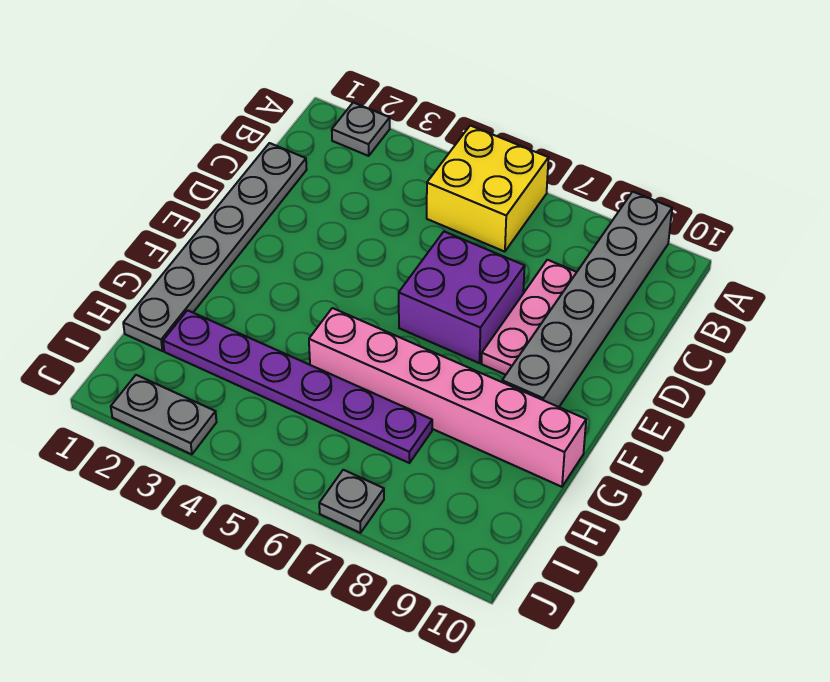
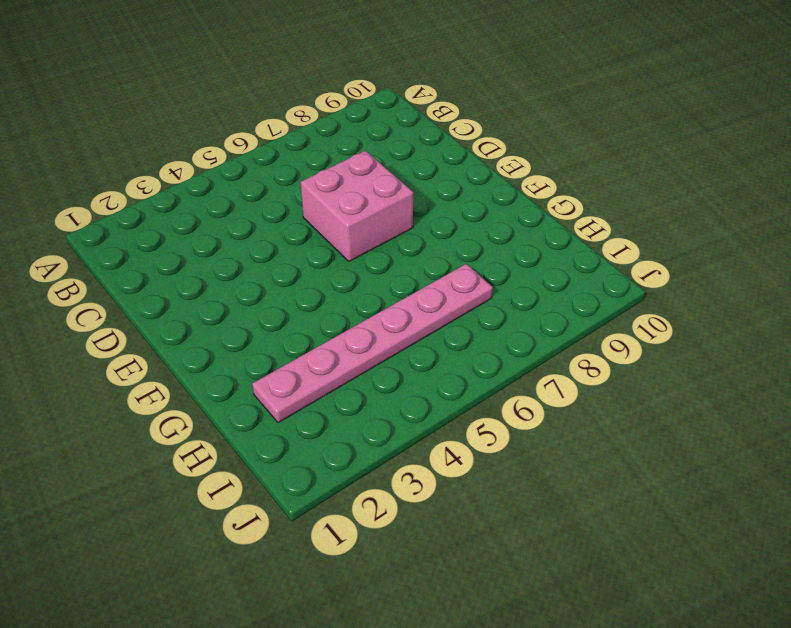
pink 2x2 brick [301,151,413,262] -> purple 2x2 brick [399,232,525,363]
pink 1x6 plate [252,264,493,423] -> purple 1x6 plate [163,310,432,463]
none -> grey 1x1 plate [332,102,390,156]
none -> yellow 2x2 brick [427,125,548,252]

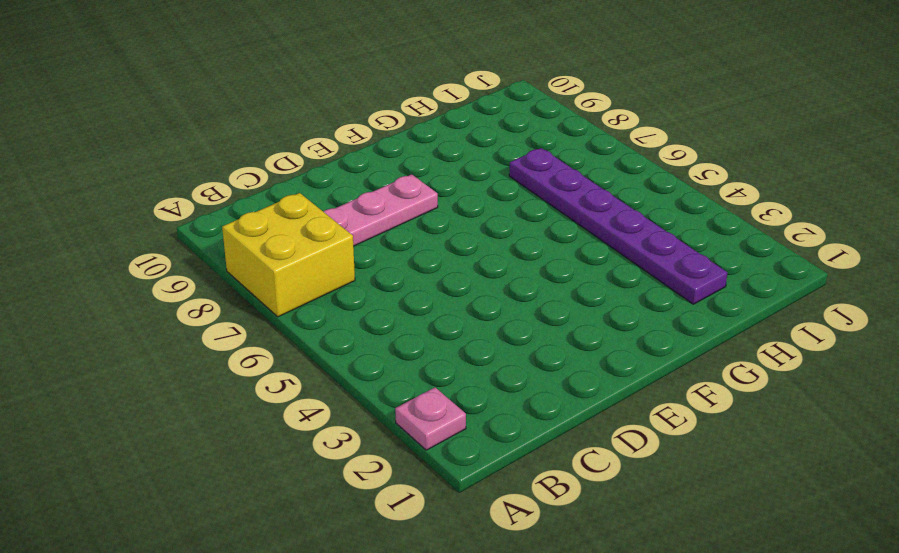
pink 1x1 plate [395,388,466,450] -> grey 1x1 plate [332,102,390,156]
yellow 2x2 brick [222,193,355,317] -> yellow 2x2 brick moved to [427,125,548,252]
none -> grey 1x6 brick [502,192,672,407]
none -> grey 1x6 plate [123,143,307,351]

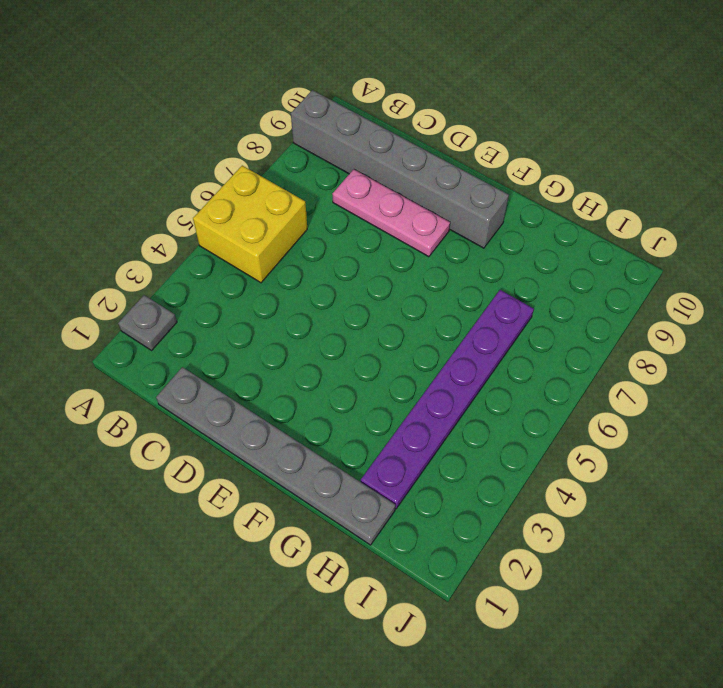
none -> purple 2x2 brick [399,232,525,363]
none -> pink 1x6 brick [309,308,586,487]

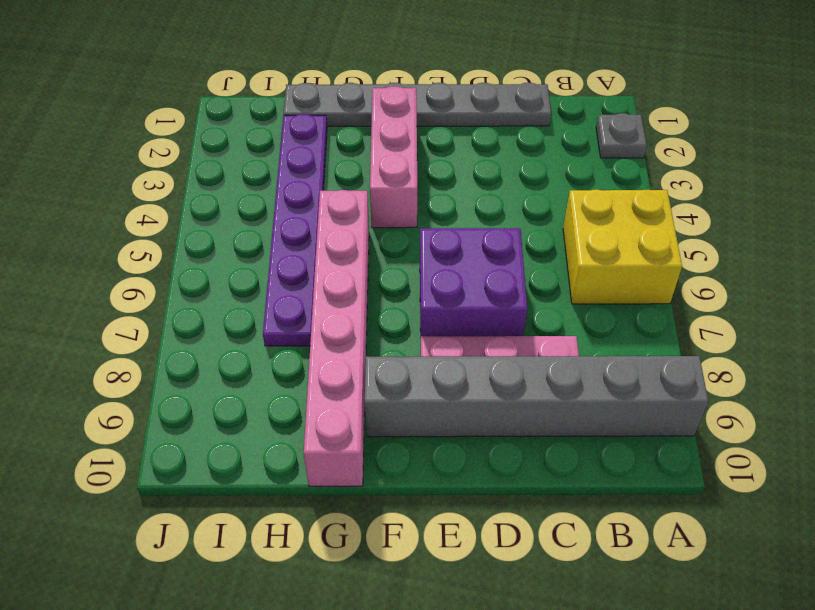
pink 1x3 brick [370,86,417,228] -> none
none -> grey 1x2 plate [111,375,217,454]
none -> grey 1x1 plate [319,470,384,533]

